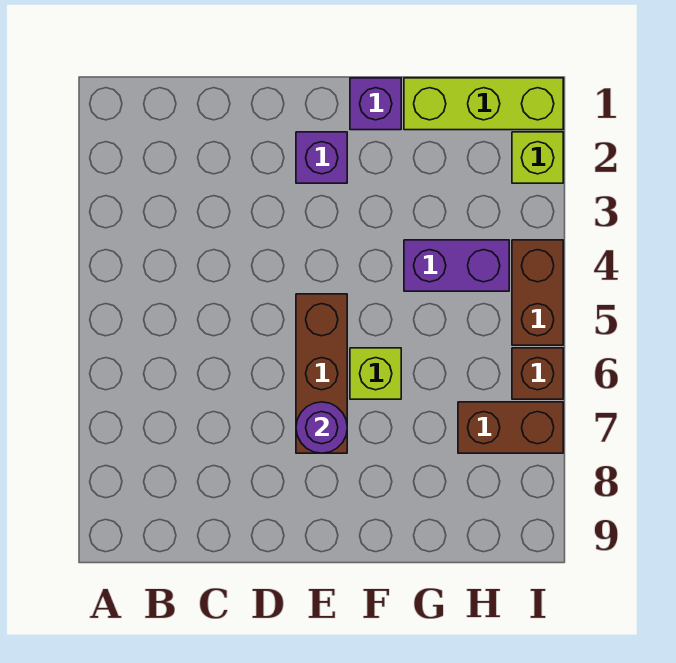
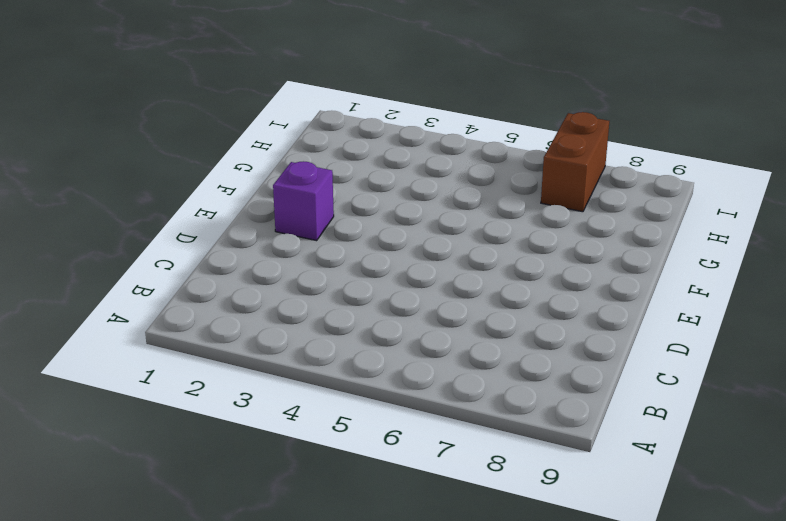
none -> brown 1x3 brick [296,294,347,453]
none -> purple 1x1 brick [350,78,401,130]

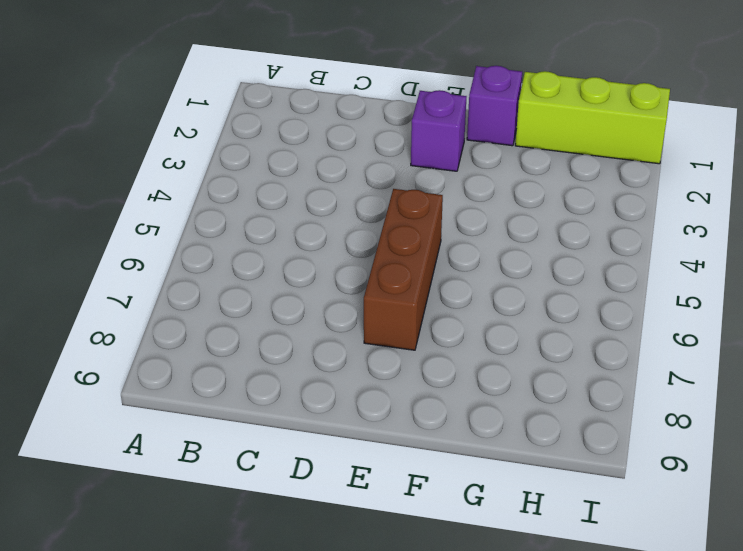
none -> lime 1x1 brick [350,348,401,399]
none -> purple 1x2 brick [404,240,509,291]

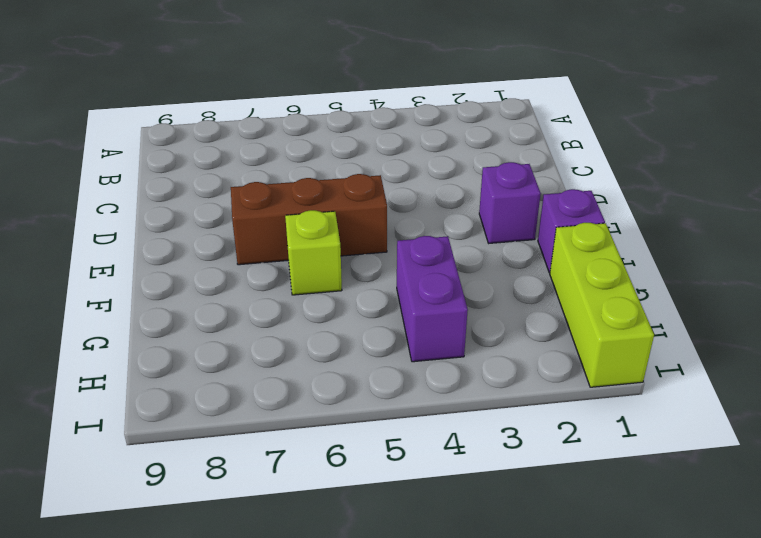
none -> brown 1x2 brick [458,402,563,453]
none -> lime 1x1 brick [512,132,563,183]

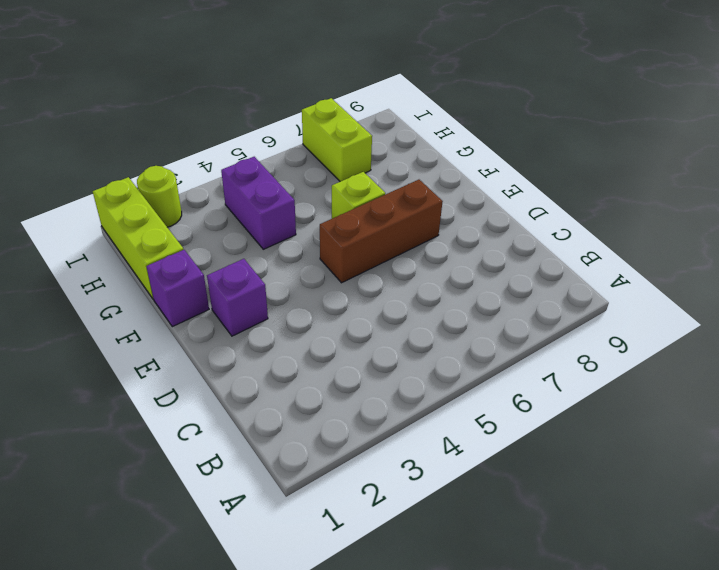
lime 1x2 brick [302,98,372,182] -> brown 1x2 brick [458,402,563,453]
lime 1x1 round brick [137,166,182,227] -> lime 1x1 brick [512,132,563,183]
none -> brown 1x2 brick [512,240,563,345]
none -> brown 1x1 brick [512,348,563,399]

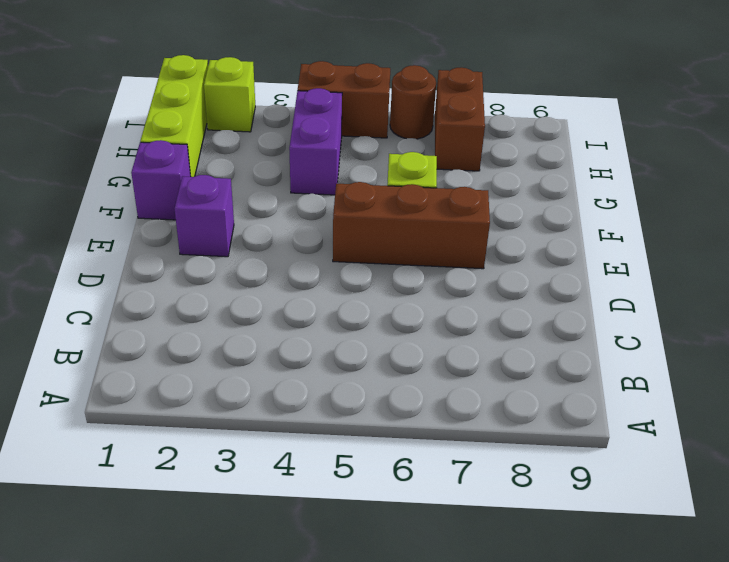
brown 1x1 round brick [390,65,436,139] -> brown 1x1 brick [512,348,563,399]
none -> purple 1x1 round brick [296,402,347,453]

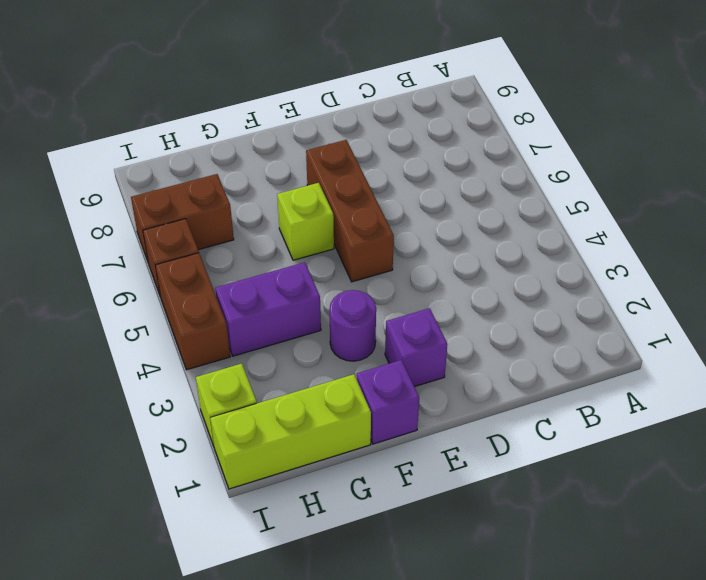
purple 1x1 round brick [329,290,376,361] -> purple 1x1 round brick moved to [296,402,347,453]

